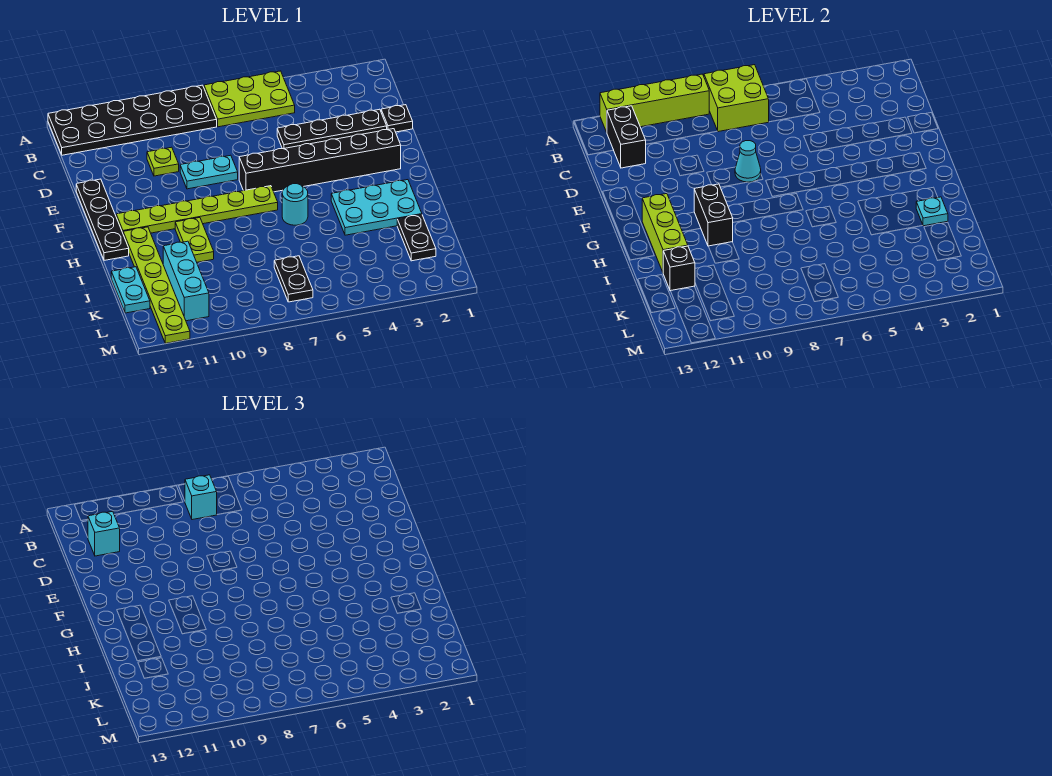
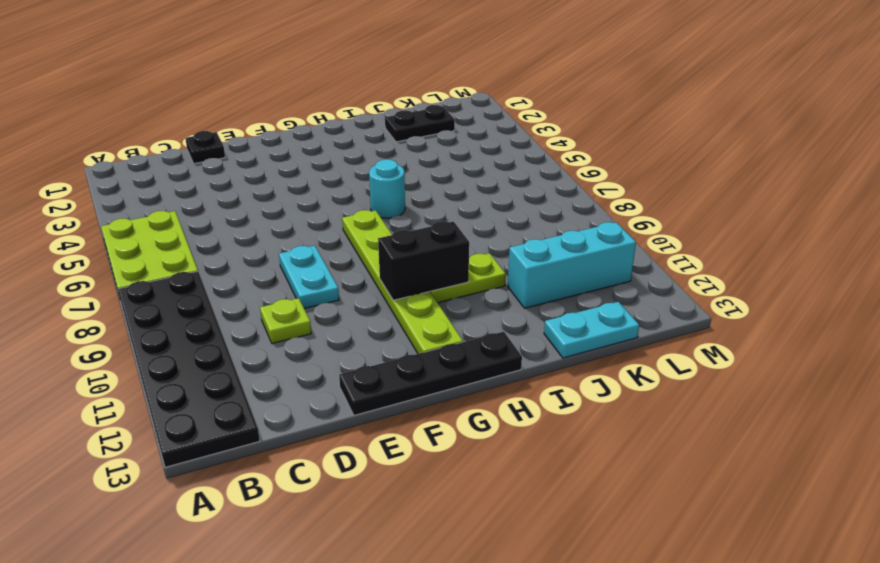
none -> black 1x4 plate [277,109,387,149]
none -> black 1x6 brick [239,129,401,192]
none -> cyan 2x3 plate [331,180,422,235]

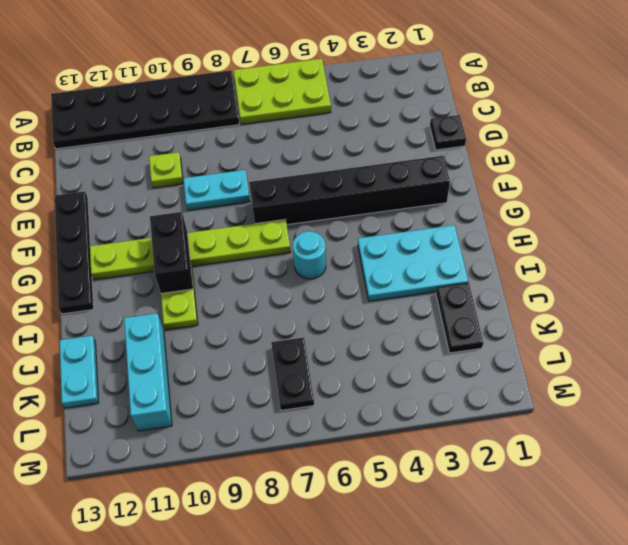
none -> black 1x4 plate [277,109,387,149]
none -> lime 1x6 plate [123,227,190,343]
none -> lime 2x2 brick [704,65,769,132]

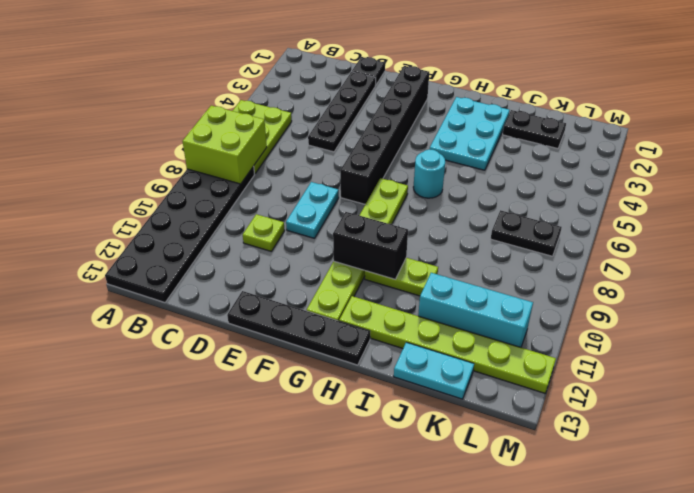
none -> lime 1x4 brick [600,74,709,132]
none -> black 1x2 brick [607,106,646,168]
none -> cyan 1x1 cone [735,141,761,182]

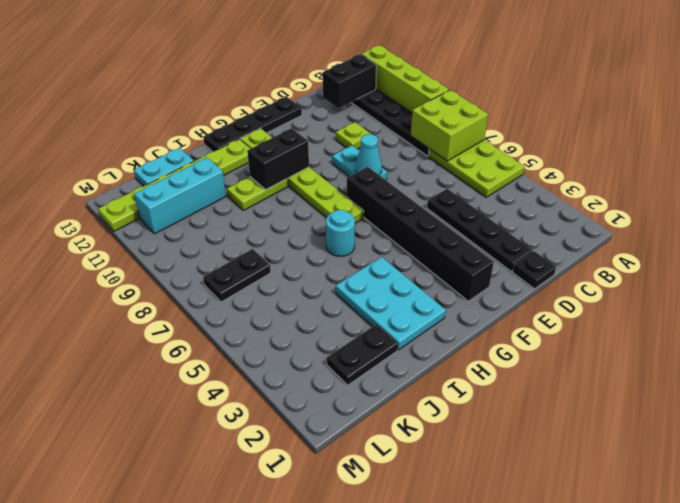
none -> lime 1x3 brick [642,194,688,272]
none -> cyan 1x1 plate [916,197,948,226]
none -> black 1x1 brick [663,246,695,291]

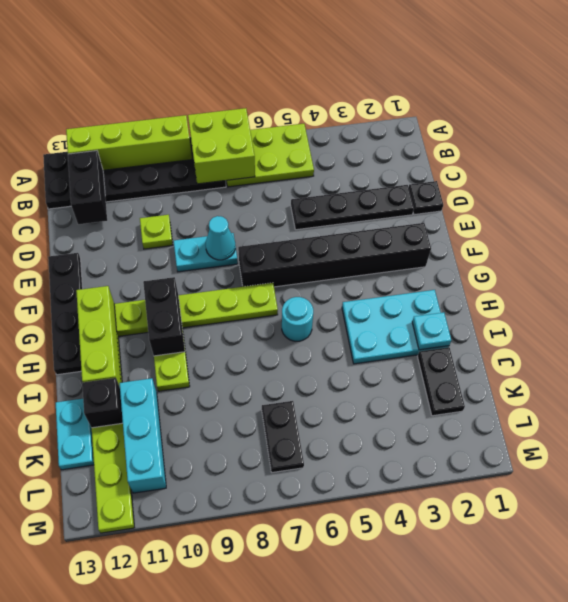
none -> cyan 1x1 brick [185,475,217,520]
none -> cyan 1x1 brick [88,511,120,556]

